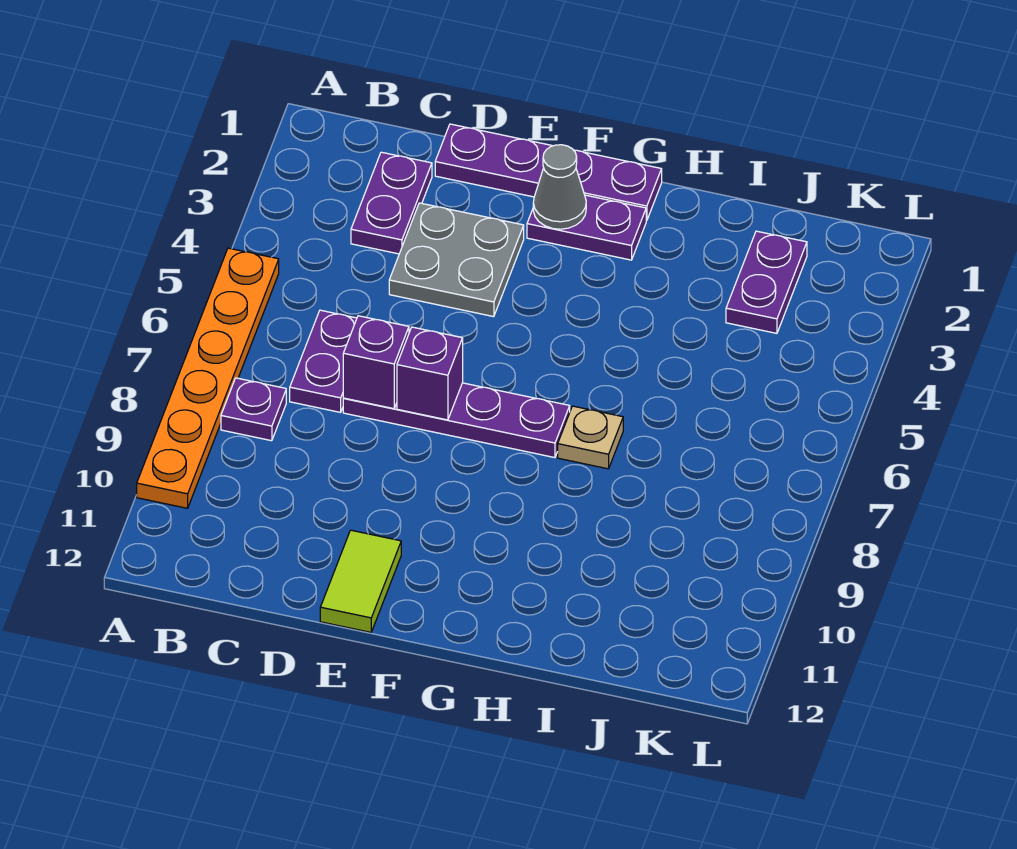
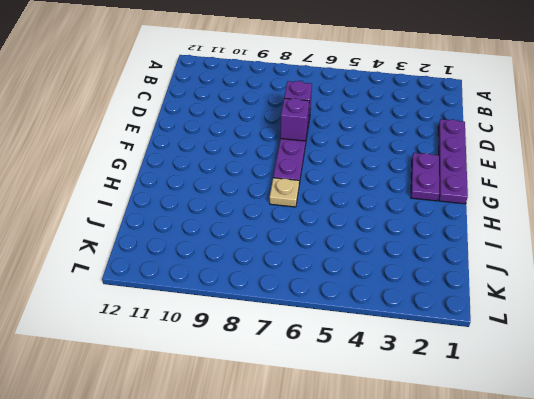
none -> orange 1x6 plate [137,248,279,508]
none -> purple 1x1 plate [221,378,286,441]
none -> purple 1x2 plate [351,152,432,254]

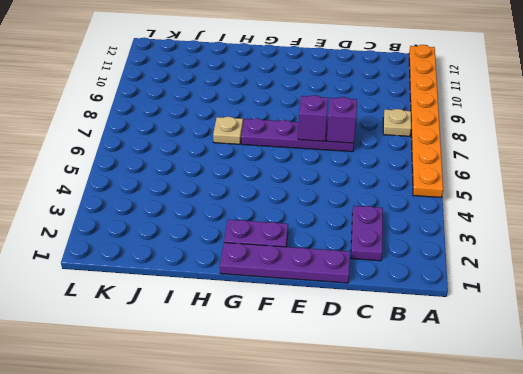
orange 1x8 plate [409,45,443,197] -> orange 1x6 plate [137,248,279,508]
tan 1x1 plate [383,109,411,136] -> purple 1x1 plate [221,378,286,441]
none -> purple 1x2 plate [290,310,357,412]
none -> grey 2x2 plate [389,203,524,317]
none -> lime 1x2 tile [320,530,401,632]

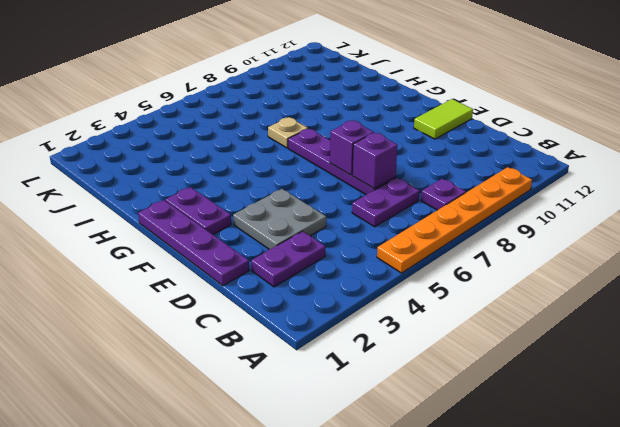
none -> purple 1x2 plate [726,231,807,333]
none -> grey 1x1 cone [533,145,586,229]

